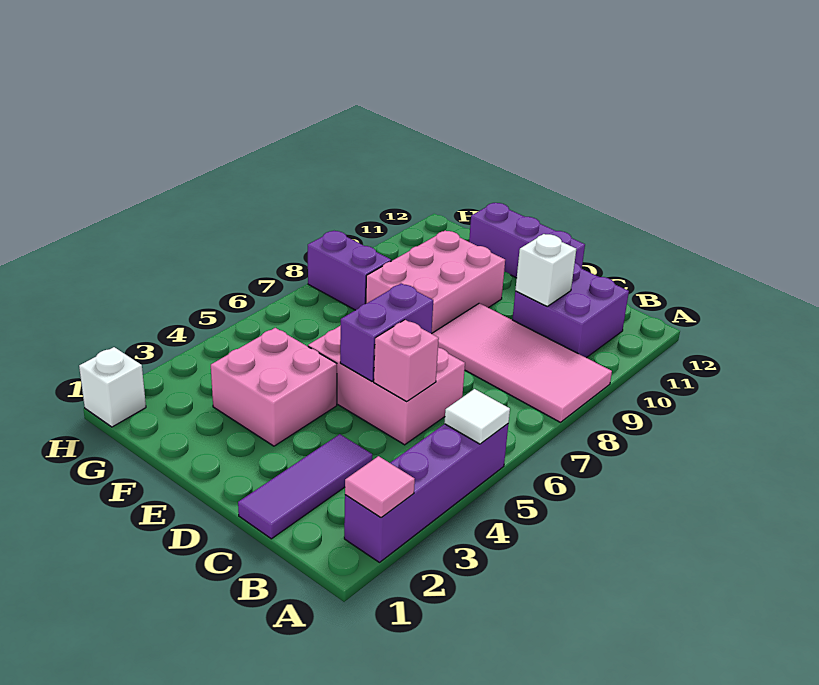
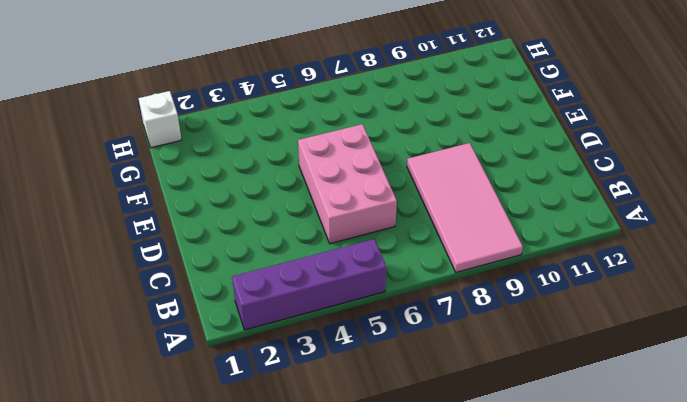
none -> purple 2x2 brick [512,263,629,358]
none -> purple 1x3 tile [238,434,372,539]
none -> purple 1x3 brick [469,203,585,278]

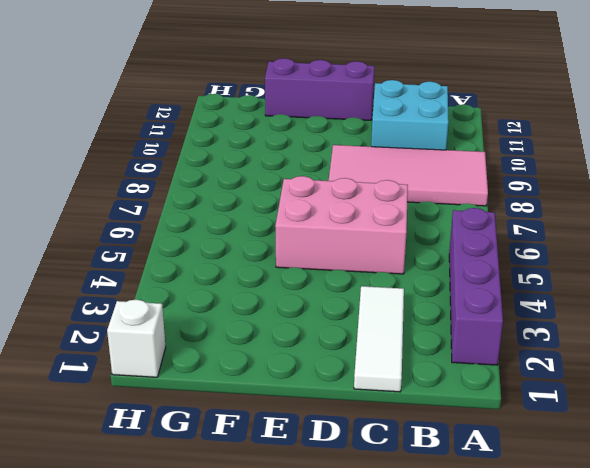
cyan 2x2 brick [371,80,449,150] -> purple 2x2 brick [512,263,629,358]
white 1x3 tile [354,286,404,392] -> purple 1x3 tile [238,434,372,539]
none -> pink 2x2 brick [211,328,337,446]
none -> pink 2x3 brick [366,231,505,333]
none -> purple 1x2 brick [308,231,391,310]

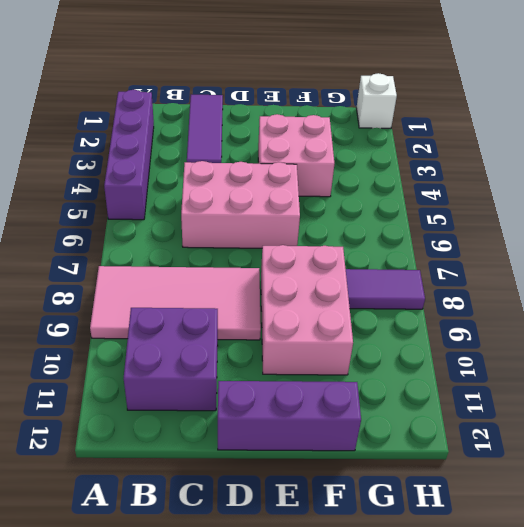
purple 1x2 tile [346,269,425,309] -> purple 1x2 brick [308,231,391,310]
none -> pink 1x1 tile [345,456,415,518]
none -> white 1x1 tile [444,389,510,444]
none -> pink 1x1 brick [374,320,439,401]

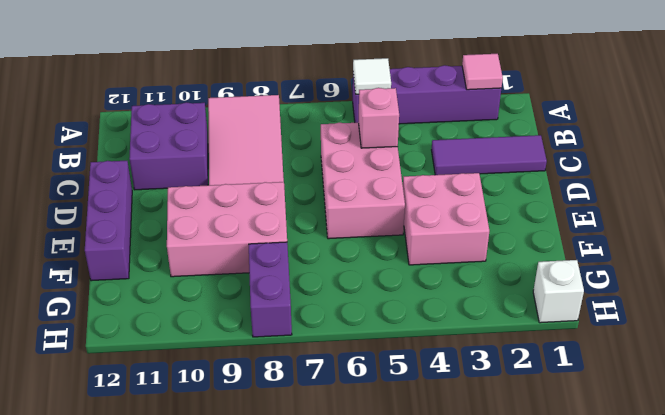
none -> white 1x1 brick [515,234,576,306]
none -> purple 1x2 brick [340,283,433,381]

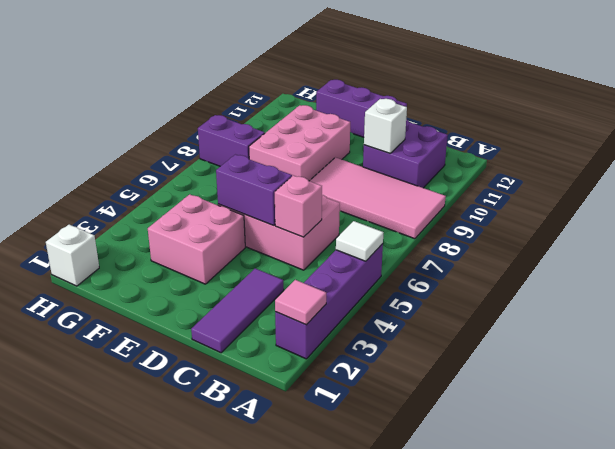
purple 1x2 brick [216,155,292,226] -> purple 1x2 brick turned to [340,283,433,381]

